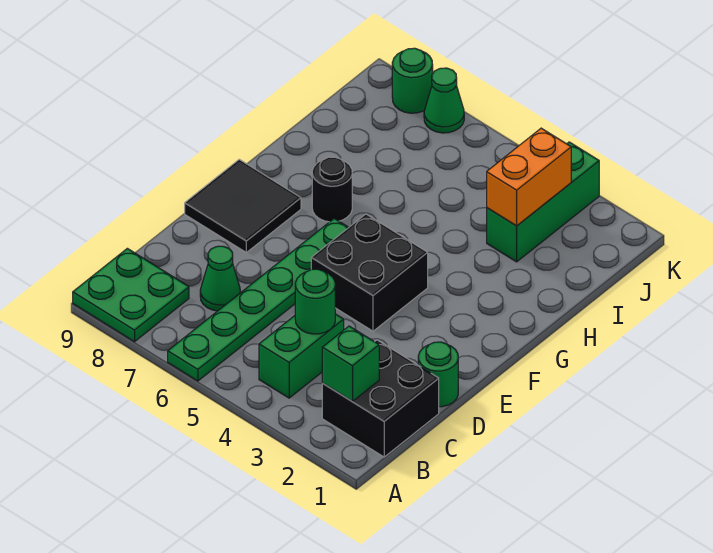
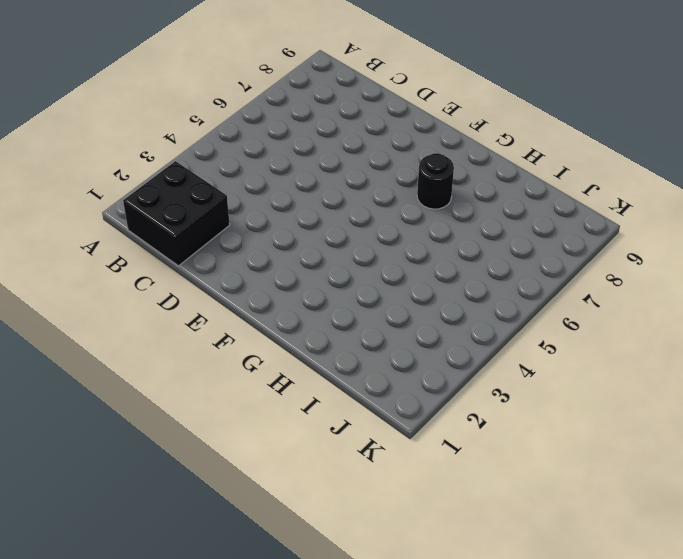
none -> green 1x6 plate [168,218,349,381]
none -> green 2x2 plate [73,248,189,342]
none -> green 1x2 brick [259,314,344,398]

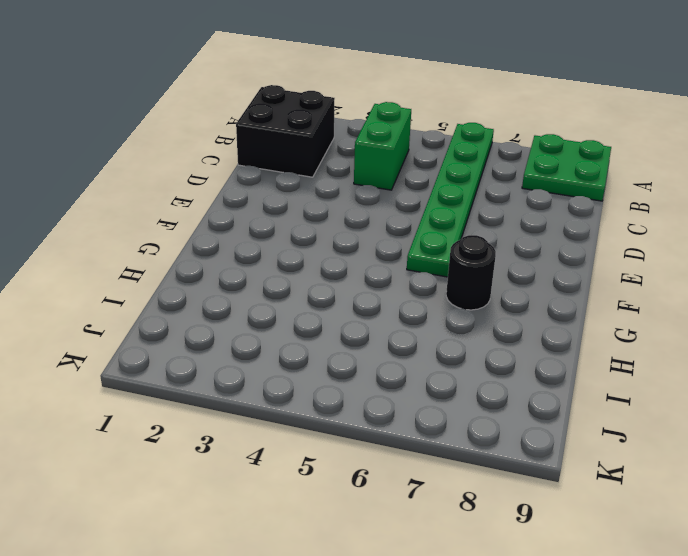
none -> green 1x1 cone [200,246,240,311]
none -> green 1x1 round brick [418,342,458,407]
none -> black 2x2 brick [311,214,428,331]

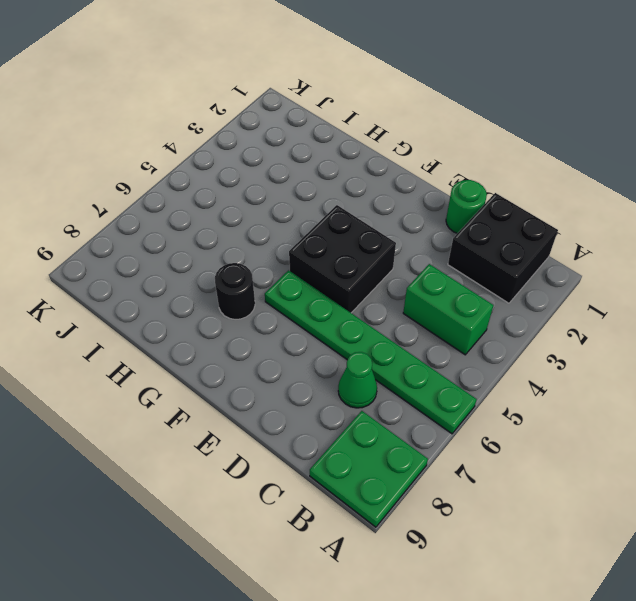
none -> black 2x2 tile [185,159,301,252]
none -> green 1x3 brick [487,142,599,262]
none -> green 1x1 cone [424,68,464,133]

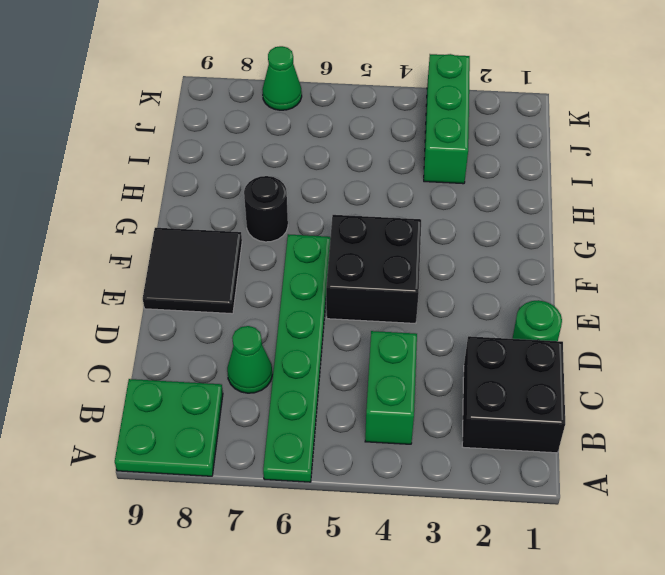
none -> green 1x1 round brick [392,48,433,113]
none -> green 1x1 brick [322,326,379,401]
none -> green 1x1 round brick [295,269,335,334]

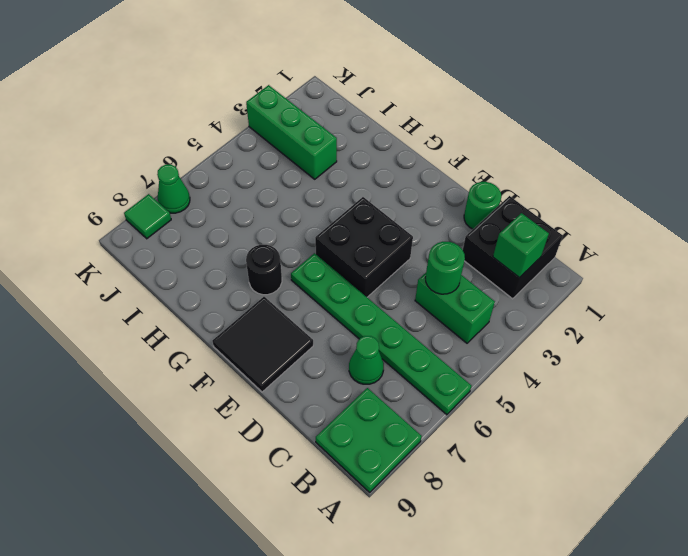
green 1x1 tile [124,194,171,239] -> green 1x1 round brick [392,48,433,113]
none -> orange 1x2 brick [487,128,571,226]

